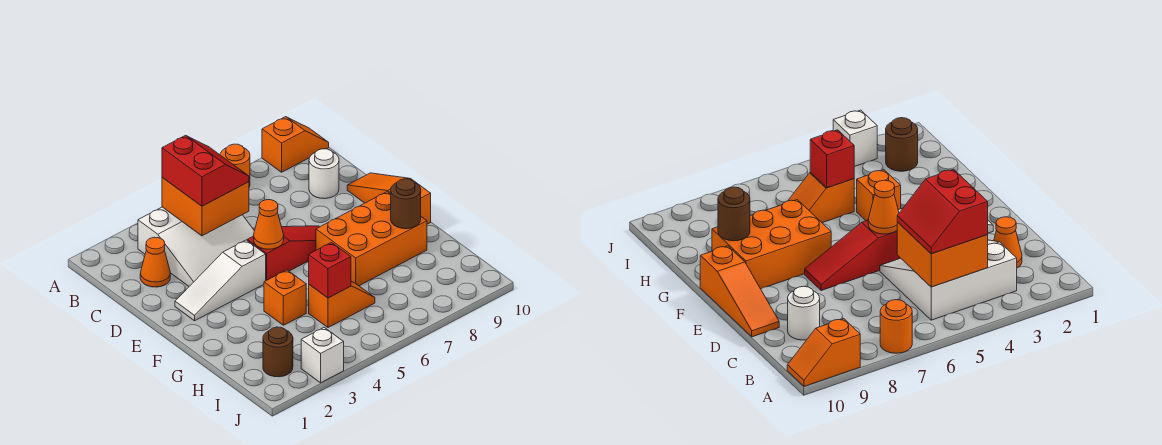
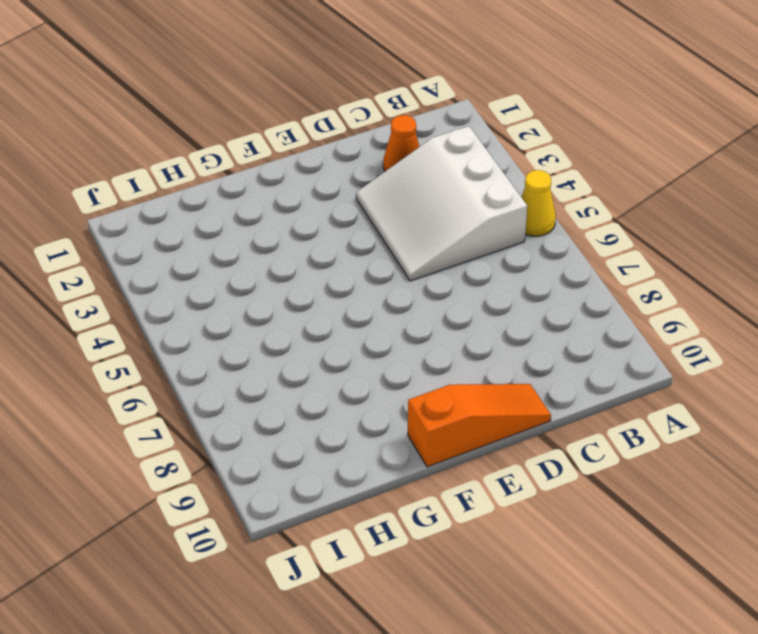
yellow 1x1 cone [521,170,556,236] -> none
none -> orange 1x1 round brick [220,144,250,187]
none -> orange 1x2 slope [262,117,329,172]
none -> white 1x1 round brick [309,149,339,199]

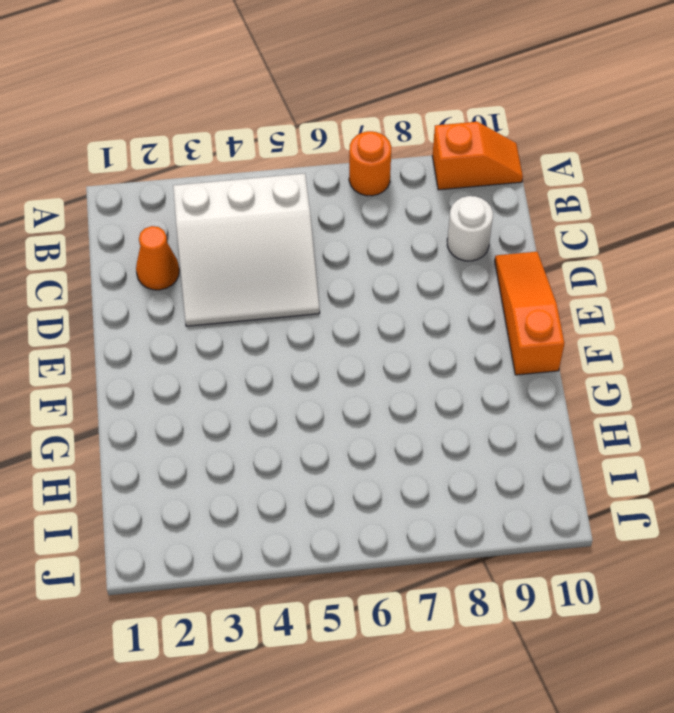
none -> white 1x3 slope [175,240,266,321]
none -> red 1x3 slope [247,226,319,281]
none -> orange 2x3 brick [316,192,427,286]

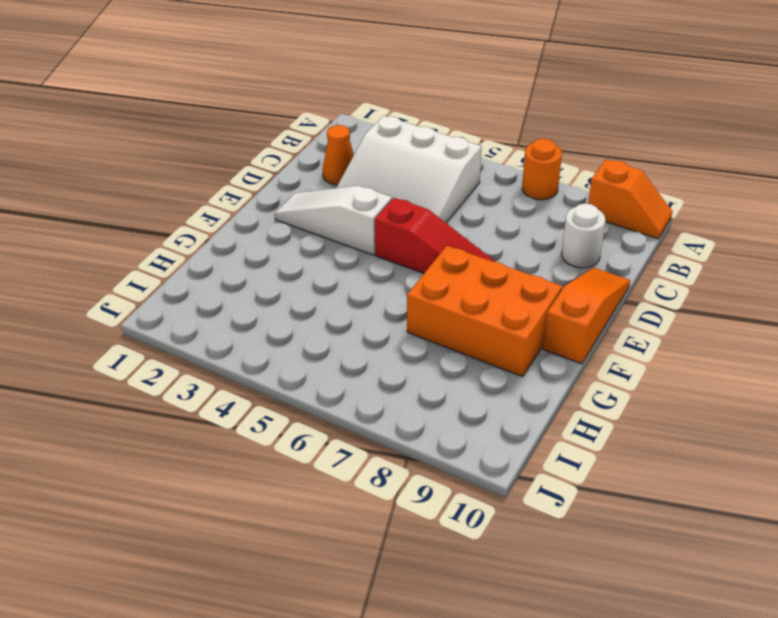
none -> orange 1x1 brick [264,270,306,325]
none -> orange 1x2 slope [309,281,375,328]
none -> brown 1x1 round brick [263,327,293,377]

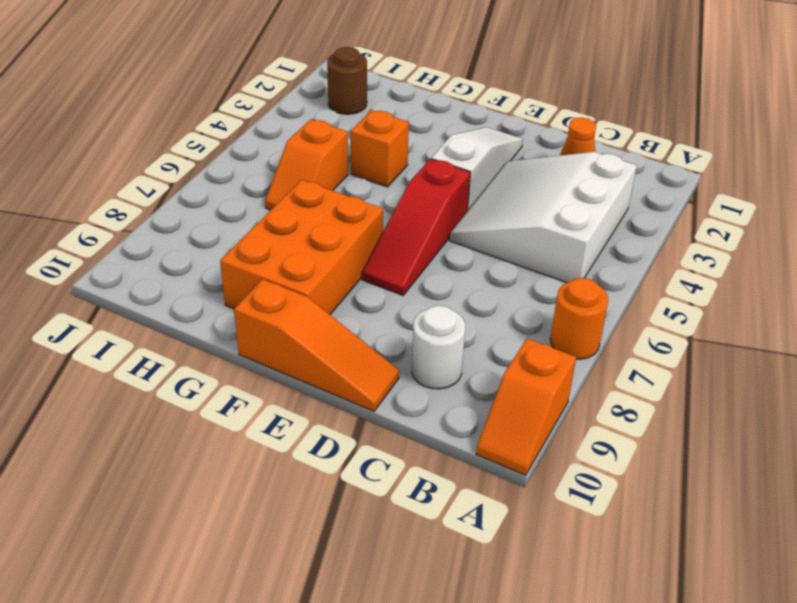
none -> white 1x1 brick [301,328,344,383]
none -> orange 2x2 brick [162,178,249,236]
none -> orange 1x1 cone [254,200,284,249]

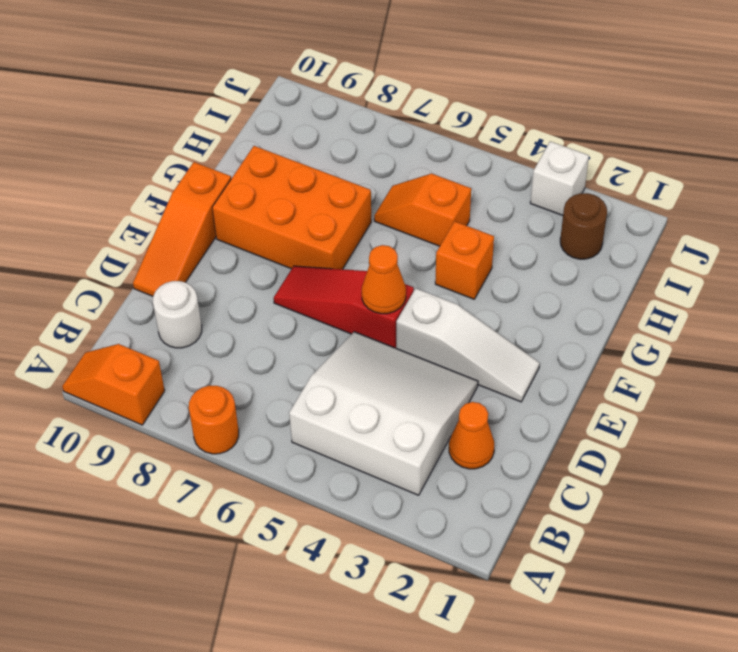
none -> orange 2x2 brick [162,178,249,236]
none -> brown 1x1 round brick [391,179,421,229]
none -> red 1x1 brick [309,243,351,298]

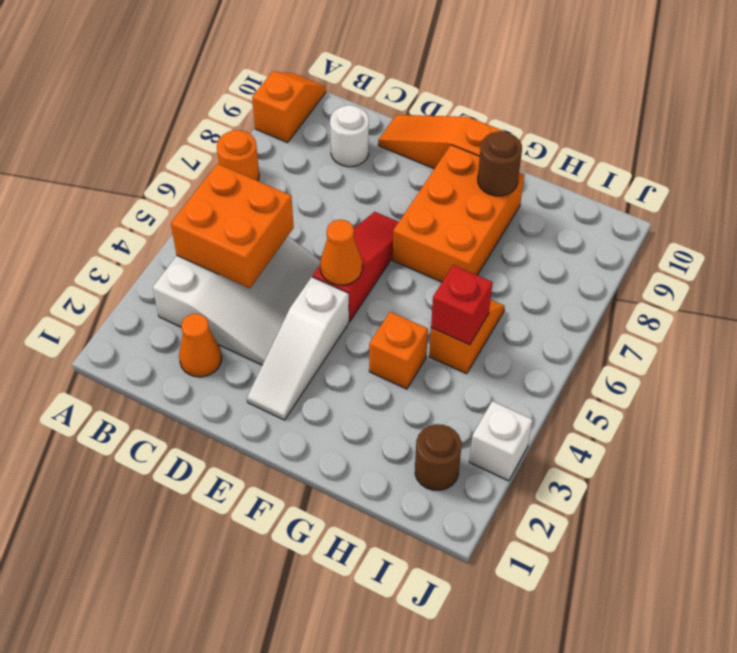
none -> red 2x2 slope [162,135,249,206]

